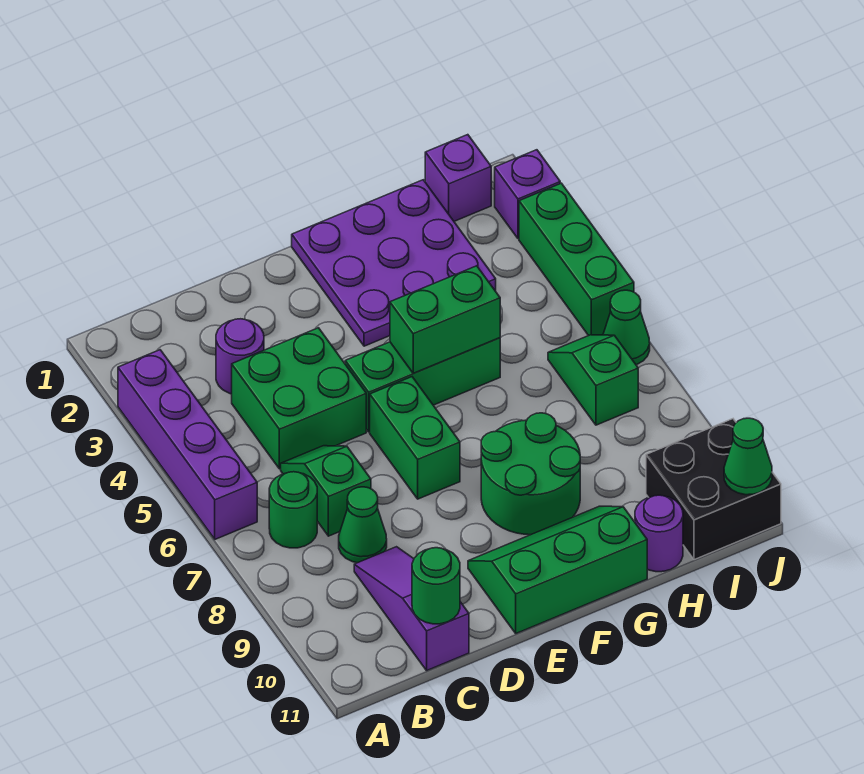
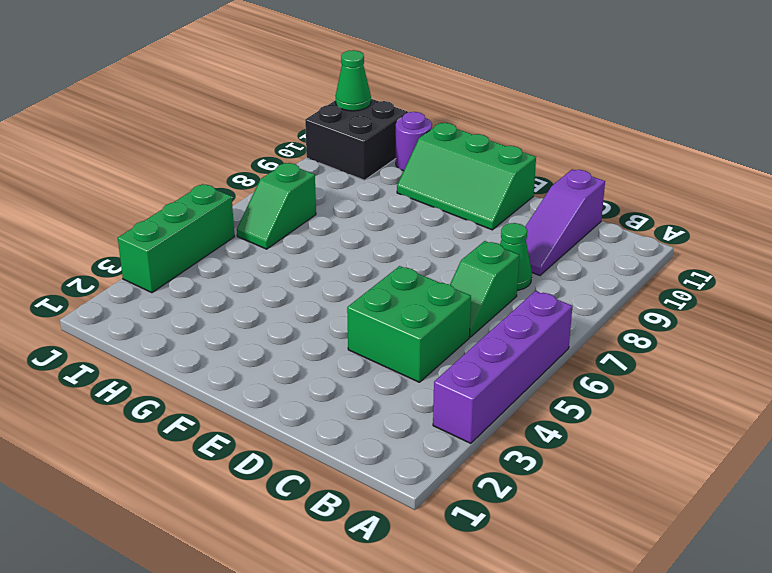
none -> green 1x1 round brick [269,472,317,548]
none -> purple 1x1 round brick [216,319,264,394]
none -> green 1x3 brick [345,338,500,432]

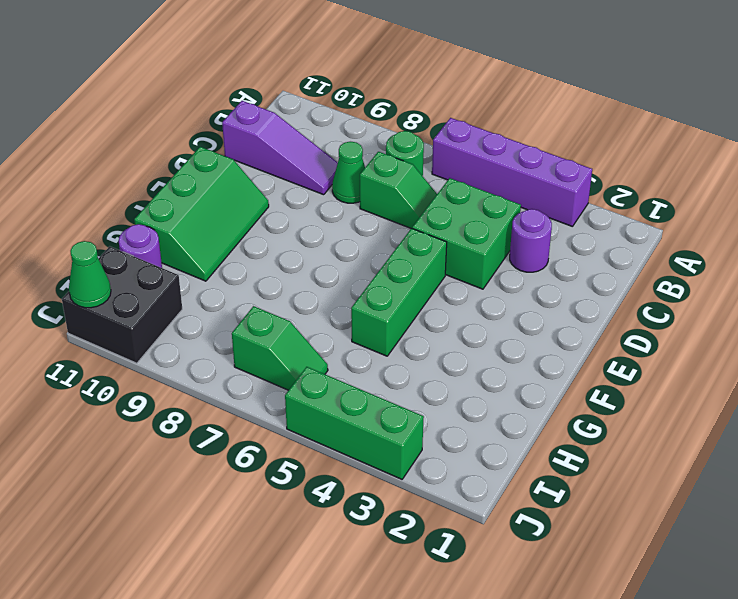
none -> green 1x2 brick [370,377,460,499]
none -> purple 3x3 plate [292,180,496,346]
none -> green 2x2 round brick [481,413,580,535]

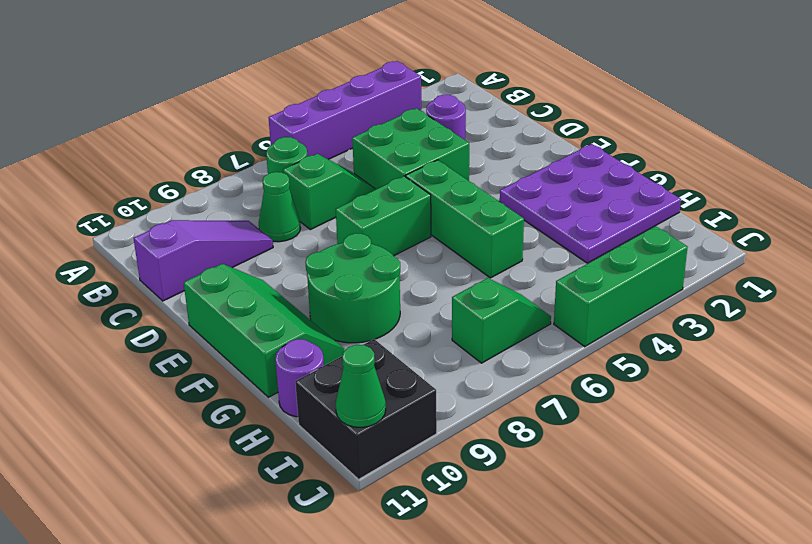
none -> purple 1x1 brick [425,135,491,221]
none -> purple 1x1 brick [495,150,560,239]
none -> green 1x1 cone [603,290,650,365]

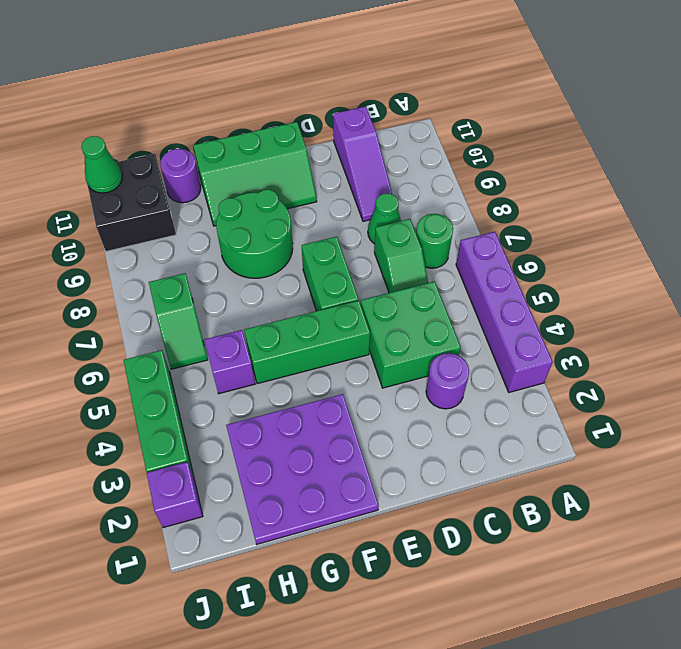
purple 1x1 brick [205,330,255,394] -> purple 1x1 brick moved to [425,135,491,221]
none -> green 1x1 cone [603,290,650,365]
none -> green 1x1 round brick [412,548,460,624]
none -> green 1x2 brick [390,266,500,373]

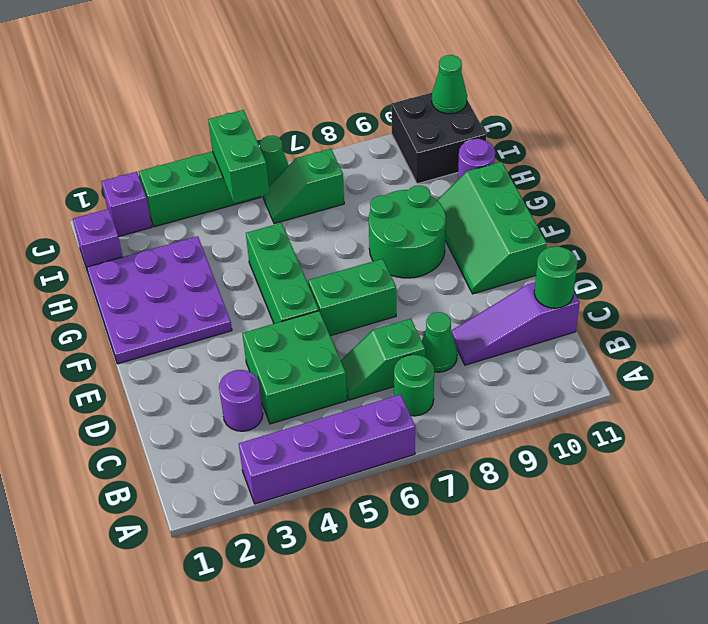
green 1x2 brick [208,110,269,203] -> green 1x2 brick moved to [390,266,500,373]

